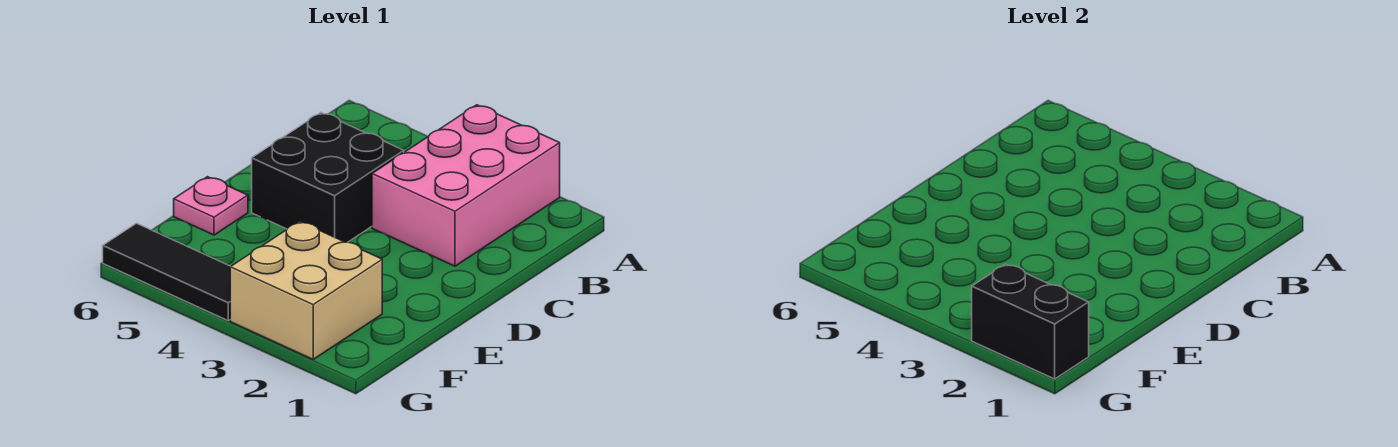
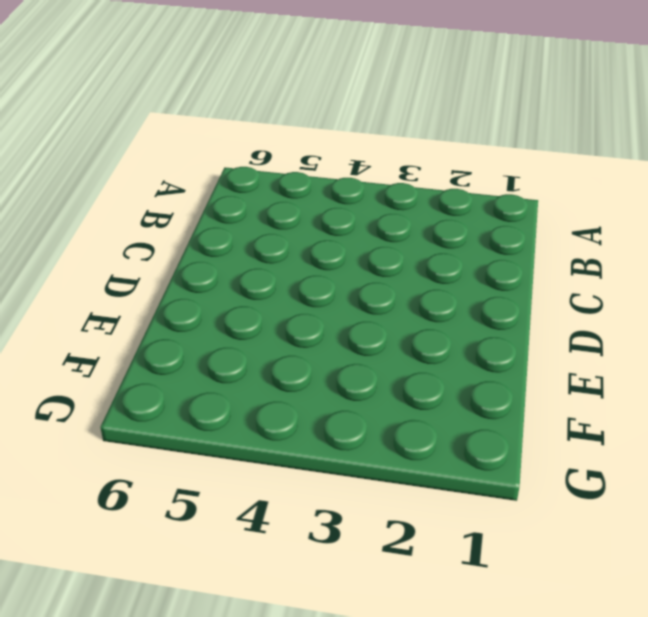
none -> pink 2x3 brick [372,105,560,266]
none -> black 2x2 brick [252,113,404,242]

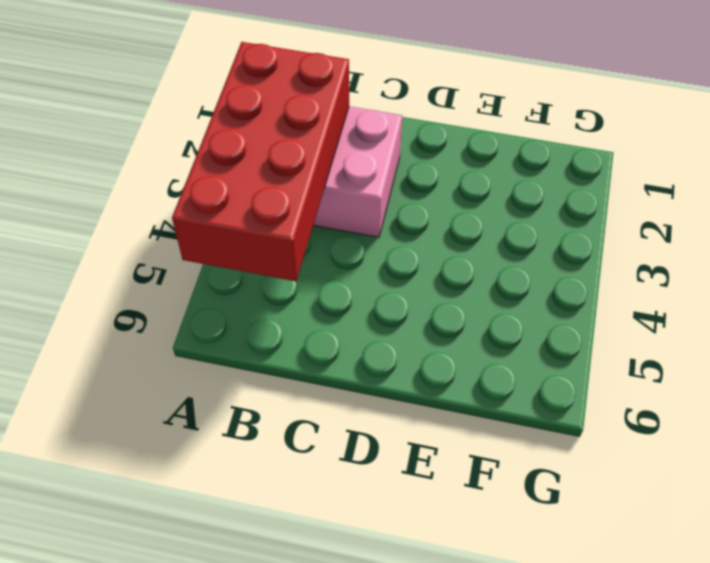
red 2x4 brick [172,42,349,281] -> none
none -> black 2x2 brick [252,113,404,242]
none -> pink 1x1 plate [174,177,248,235]

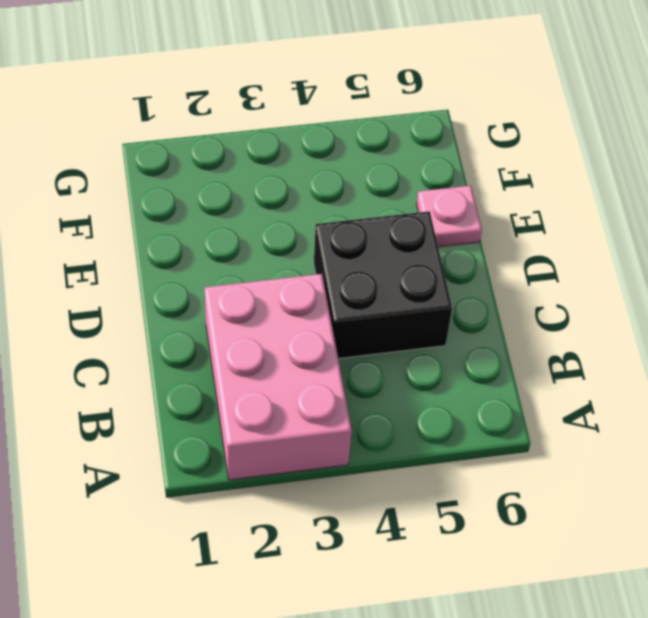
none -> tan 2x2 brick [230,221,382,359]
none -> black 1x3 tile [103,223,231,320]

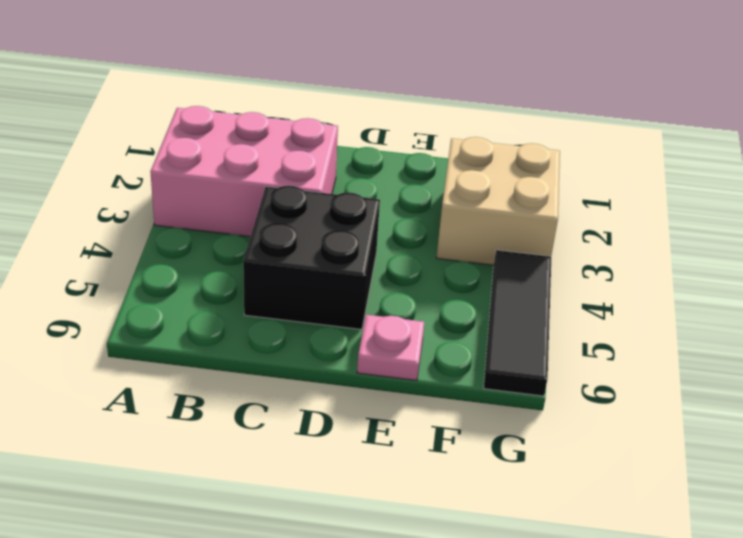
none -> black 1x2 brick [972,264,1089,379]

